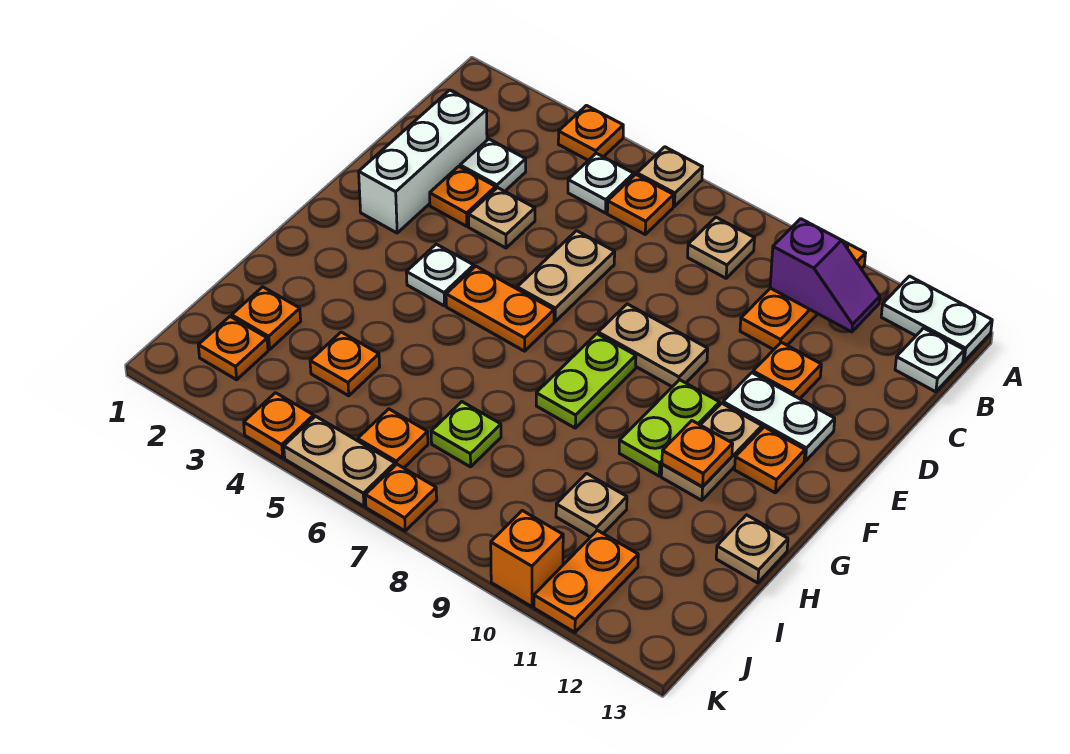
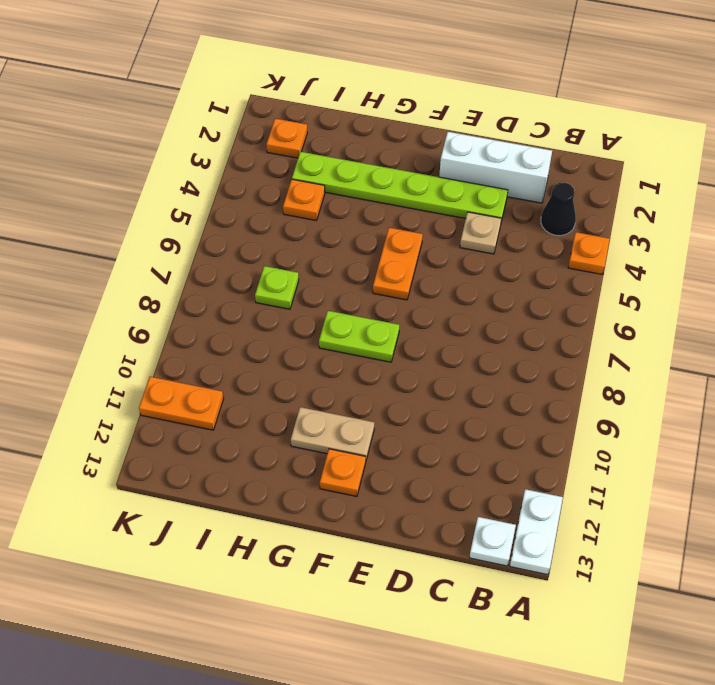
black 1x1 cone [541,183,576,236] -> none
lime 1x6 plate [292,152,508,221] -> orange 1x1 plate [430,166,496,226]
none -> tan 1x1 plate [637,147,702,206]
none -> orange 1x3 plate [740,241,866,350]
none -> white 1x1 plate [568,153,634,213]
none -> orange 1x1 plate [607,174,674,234]

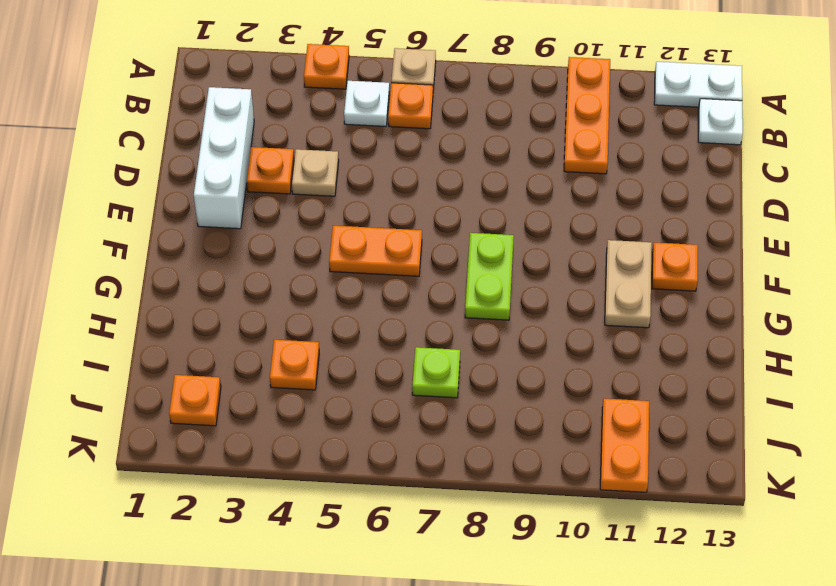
none -> tan 1x1 plate [688,217,755,278]
none -> white 1x1 plate [460,139,526,191]
none -> tan 1x2 plate [517,231,615,321]
none -> orange 1x1 plate [753,342,821,399]

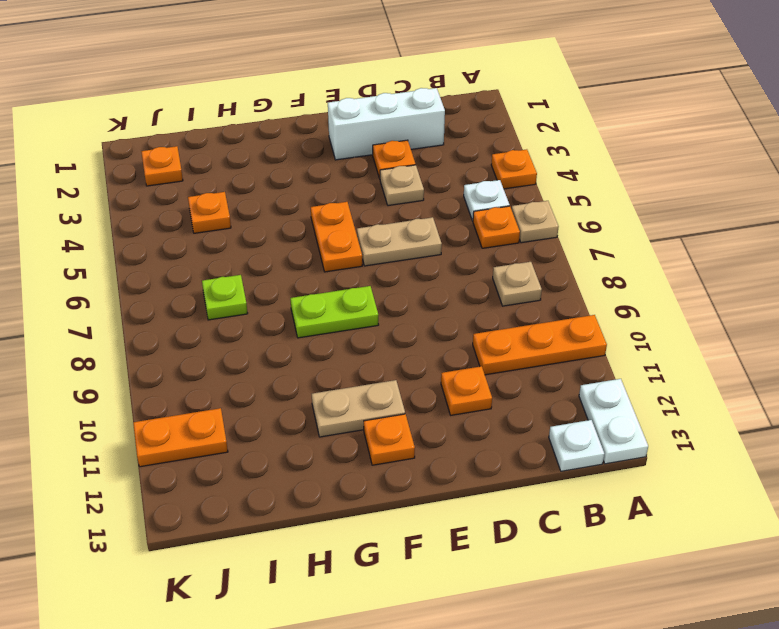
none -> white 1x1 plate [460,139,526,191]
none -> tan 1x2 plate [598,304,708,387]
none -> white 1x2 plate [723,373,835,461]
none -> white 1x1 plate [406,244,474,306]

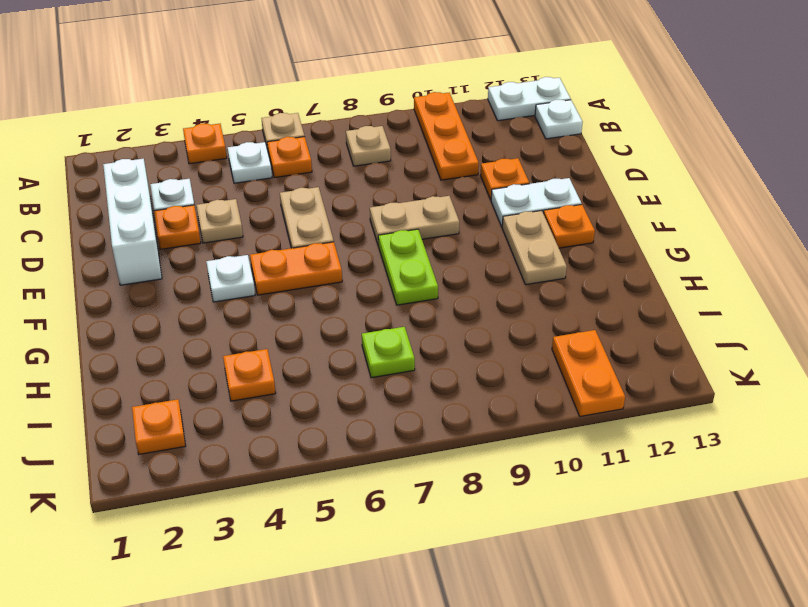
none -> lime 1x2 plate [619,380,720,476]
none -> tan 1x1 plate [716,515,788,583]
none -> orange 1x1 plate [232,287,301,350]
none -> tan 1x1 plate [556,473,627,537]

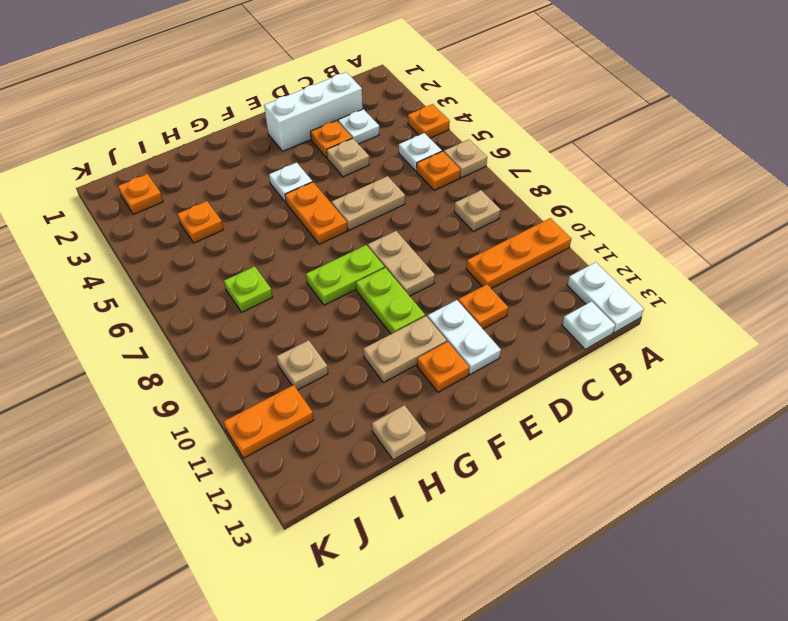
lime 1x2 plate [356,268,425,334] -> lime 1x2 plate turned to [619,380,720,476]
none -> orange 1x1 plate [232,287,301,350]
none -> orange 1x1 plate [358,409,428,468]
none -> orange 1x1 plate [244,393,314,458]
none -> tan 1x2 plate [284,416,395,506]

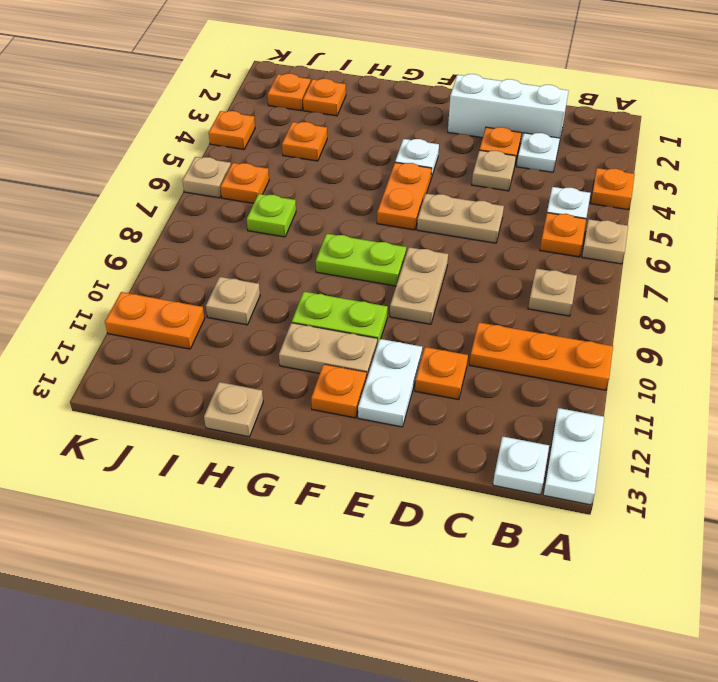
tan 1x1 plate [182,157,231,198] -> tan 1x2 plate [284,416,395,506]
none -> orange 1x1 plate [365,464,437,531]
none -> orange 1x1 brick [491,511,563,607]
none -> purple 1x2 slope [770,219,880,332]
none -> orange 1x1 plate [662,421,733,487]

